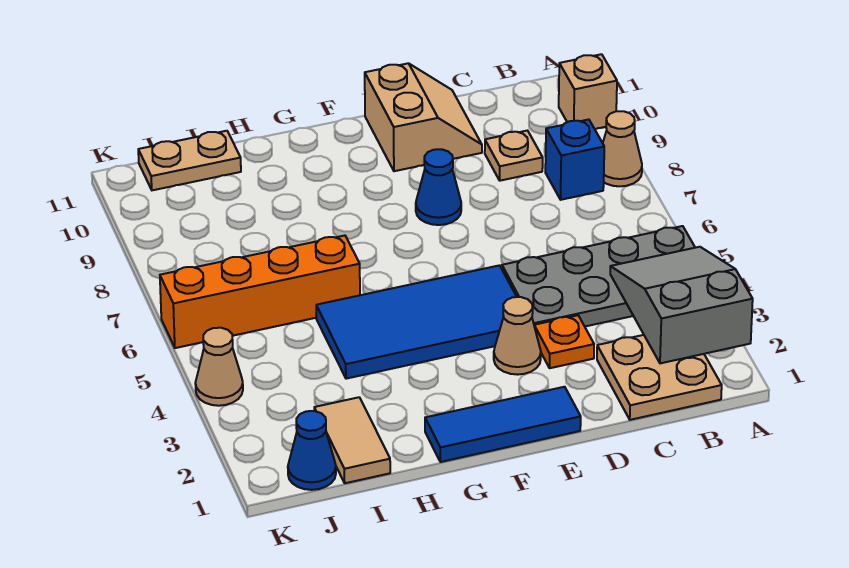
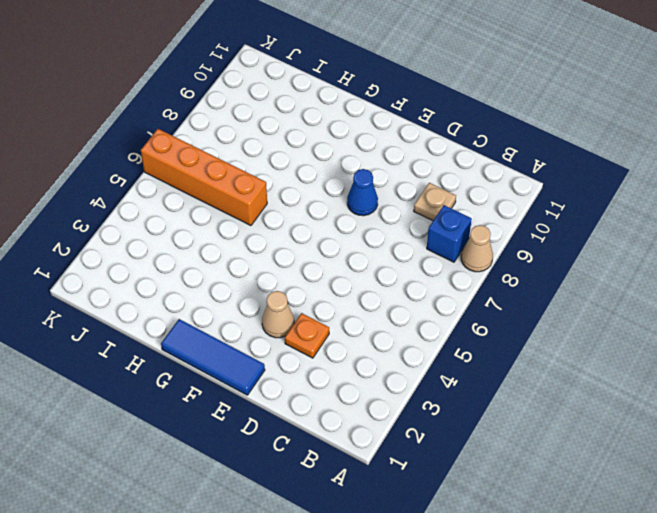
none -> grey 2x4 plate [502,226,695,326]
none -> tan 1x1 brick [559,54,617,129]
none -> tan 2x2 plate [597,335,722,420]

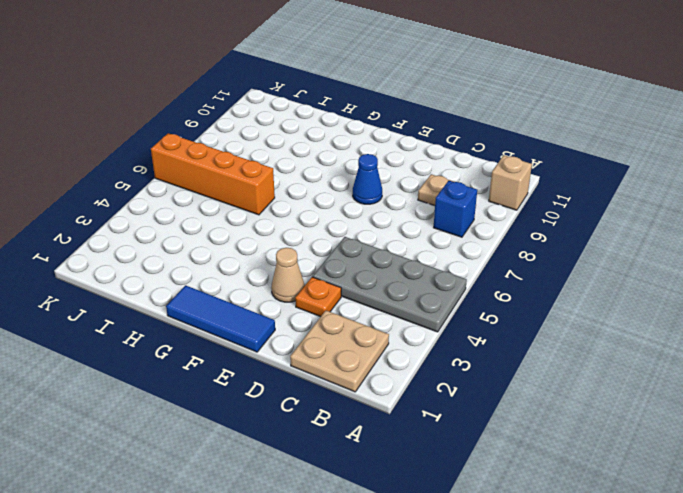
none -> tan 1x1 cone [603,111,642,186]
none -> tan 2x2 slope [365,63,482,171]
none -> blue 2x4 tile [316,265,516,379]

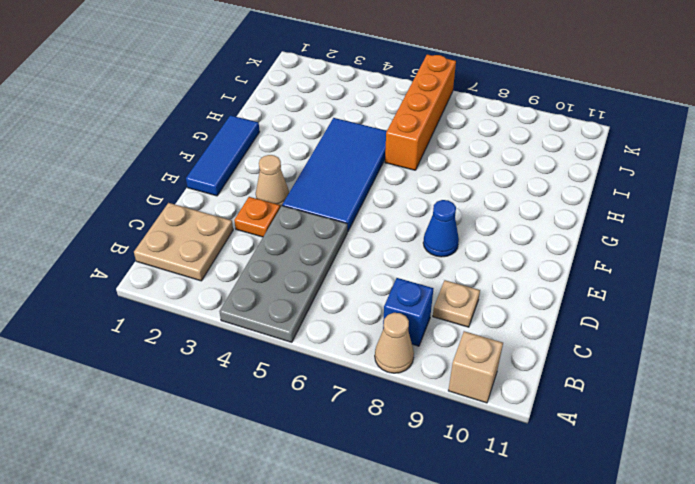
none -> tan 2x2 slope [365,63,482,171]
none -> tan 1x2 tile [314,397,390,483]
none -> tan 1x2 plate [138,131,241,190]

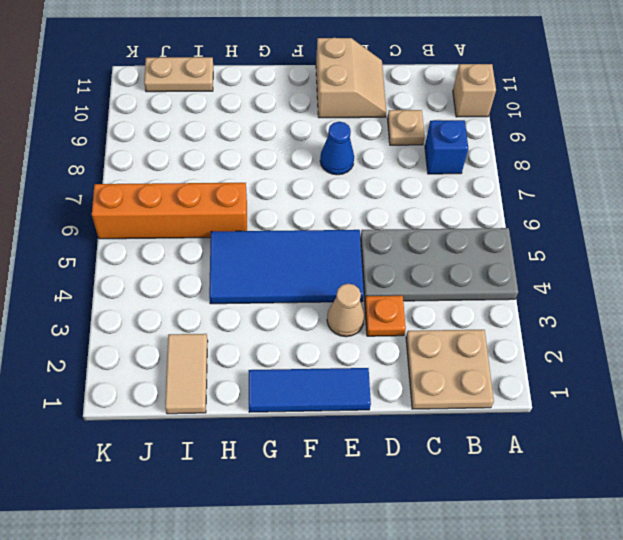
none -> tan 1x1 cone [603,111,642,186]
none -> blue 1x1 cone [288,411,336,490]
none -> tan 1x1 cone [195,328,243,406]

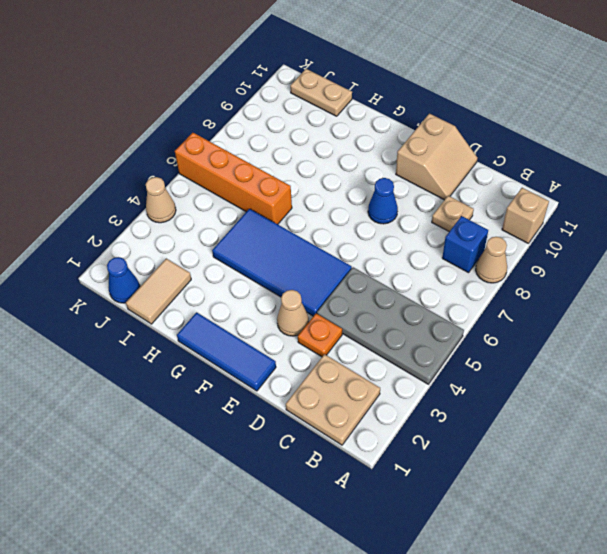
none -> grey 2x3 slope [610,247,753,363]

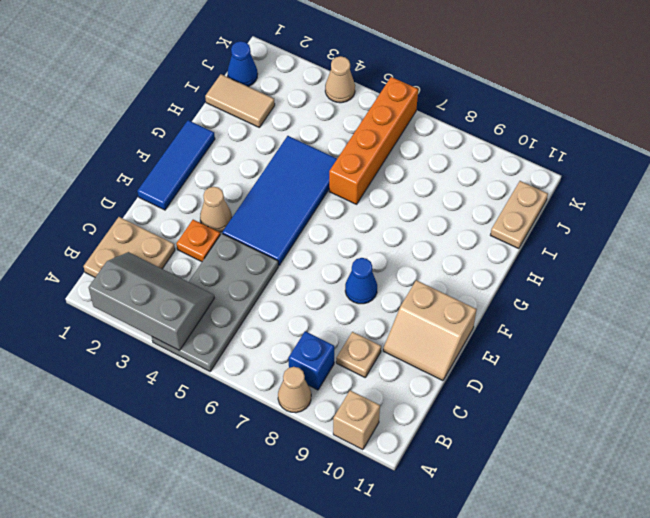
grey 2x3 slope [89,252,214,351] -> grey 2x3 slope turned to [610,247,753,363]

